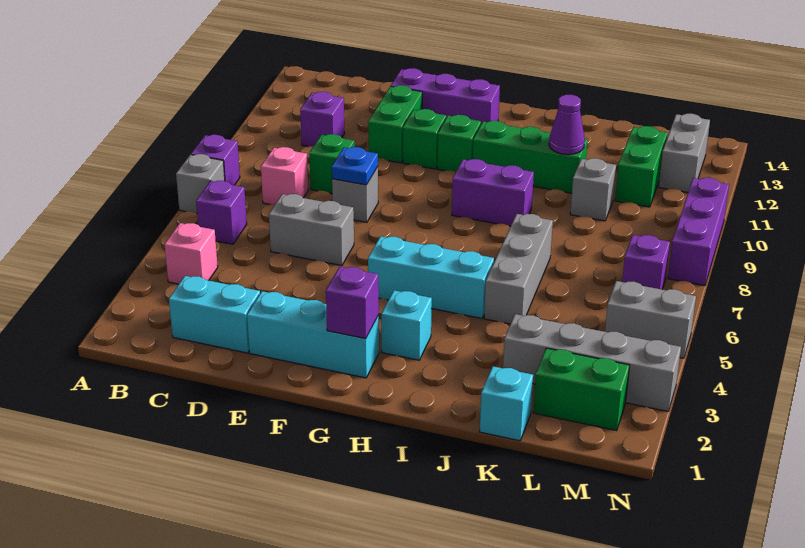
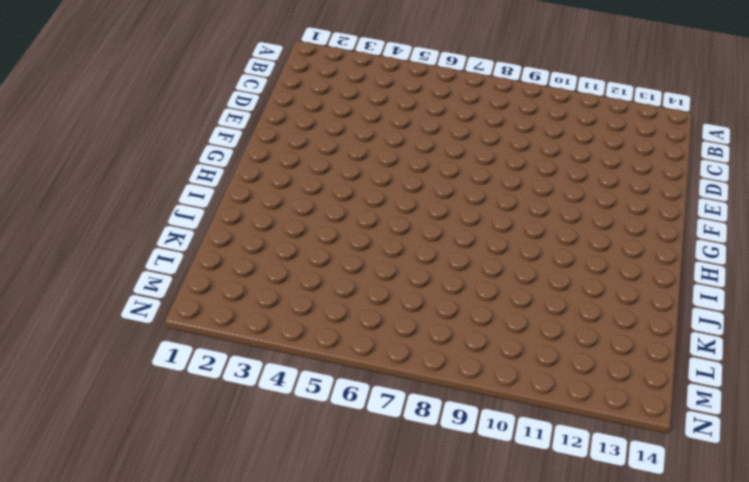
none -> grey 1x1 brick [176,154,225,214]
none -> purple 1x1 brick [191,135,240,185]
none -> pink 1x1 brick [164,223,218,284]
none -> purple 1x1 brick [196,181,247,244]

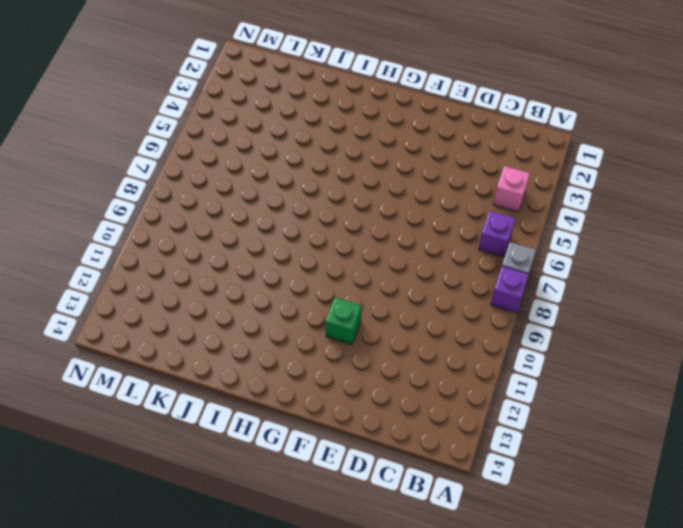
none -> cyan 1x2 brick [169,276,260,353]
none -> pink 1x1 brick [261,147,308,205]
none -> purple 1x1 brick [300,92,345,146]
none -> grey 1x2 brick [269,194,354,266]

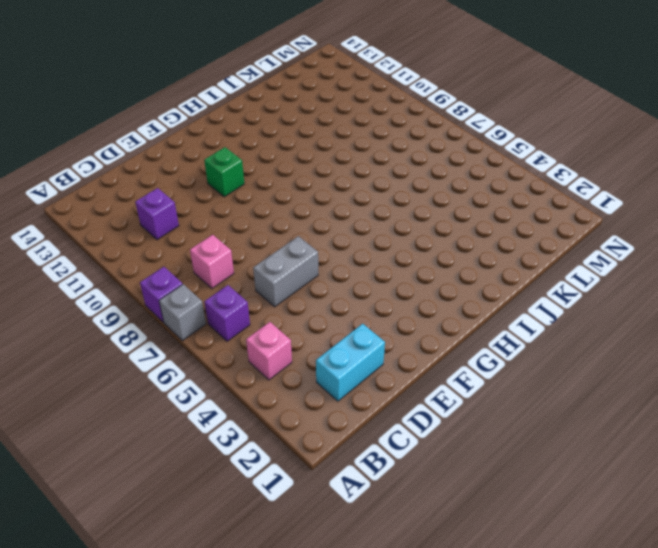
none -> green 1x1 brick [309,134,355,193]
none -> cyan 1x3 brick [247,291,379,378]
none -> grey 1x1 brick [332,167,378,222]
none -> green 1x2 brick [368,85,422,163]

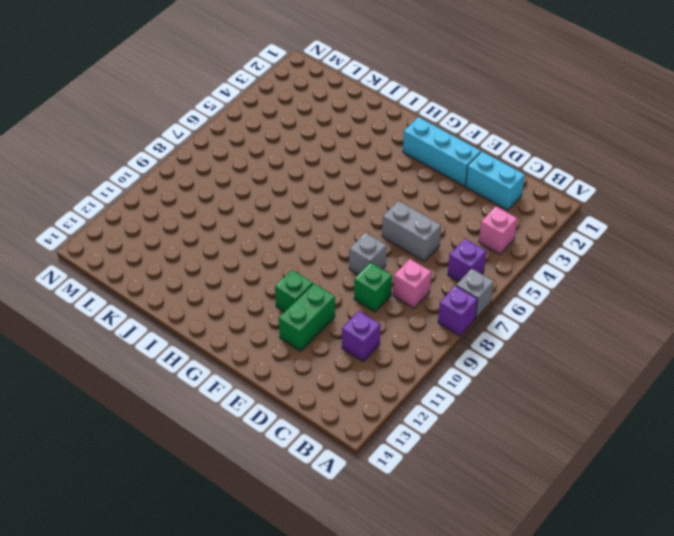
none -> purple 1x3 brick [391,68,500,124]
none -> cyan 1x3 brick [368,236,494,318]
none -> green 1x1 brick [437,115,481,172]
none -> cyan 1x1 brick [381,290,432,360]

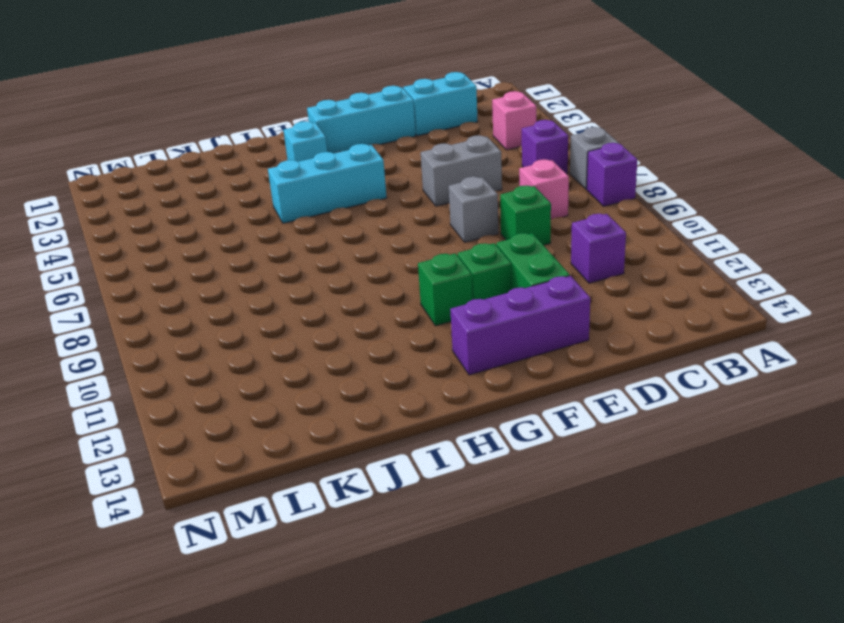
none -> purple 1x2 brick [452,159,534,226]
none -> green 1x3 brick [473,121,588,193]
none -> grey 1x3 brick [484,214,553,324]
none -> cyan 1x1 brick [480,366,533,441]

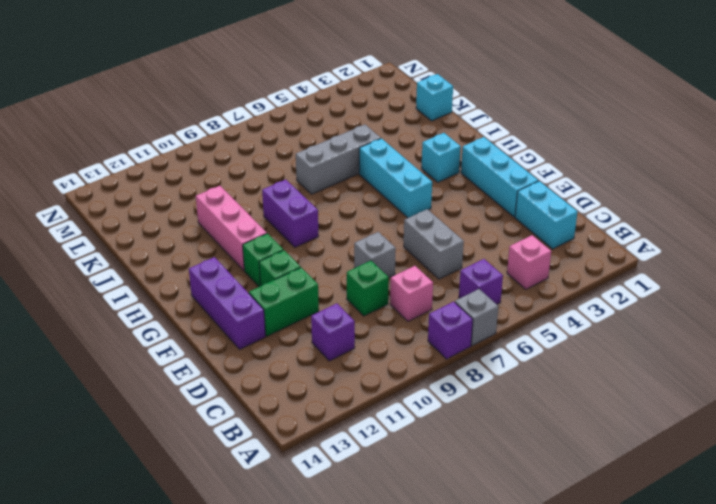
pink 1x3 brick [196,186,267,270] -> green 1x3 brick [473,121,588,193]
none -> grey 1x4 brick [503,314,681,411]
none -> grey 1x1 brick [570,158,616,221]
none -> green 1x2 brick [533,348,629,431]
none -> green 1x2 brick [615,126,667,207]

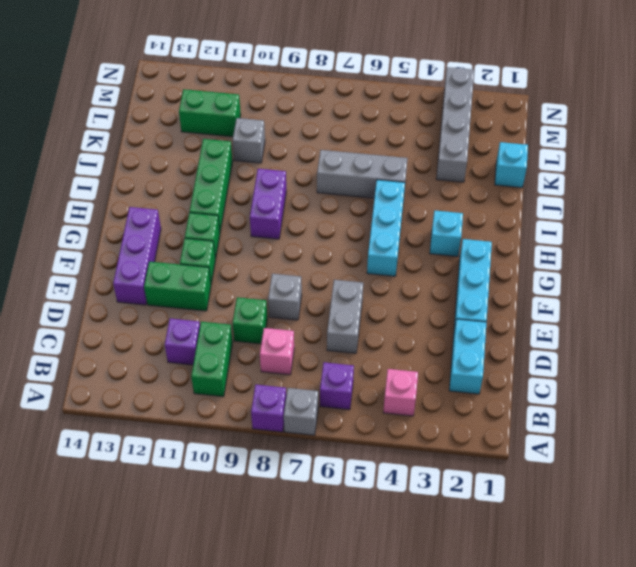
green 1x2 brick [191,322,233,397] -> green 1x2 brick moved to [533,348,629,431]
none -> grey 1x2 brick [605,281,696,358]
none -> purple 1x1 brick [622,235,670,289]
none -> grey 1x2 brick [659,114,710,193]
none -> purple 1x3 brick [668,178,729,286]

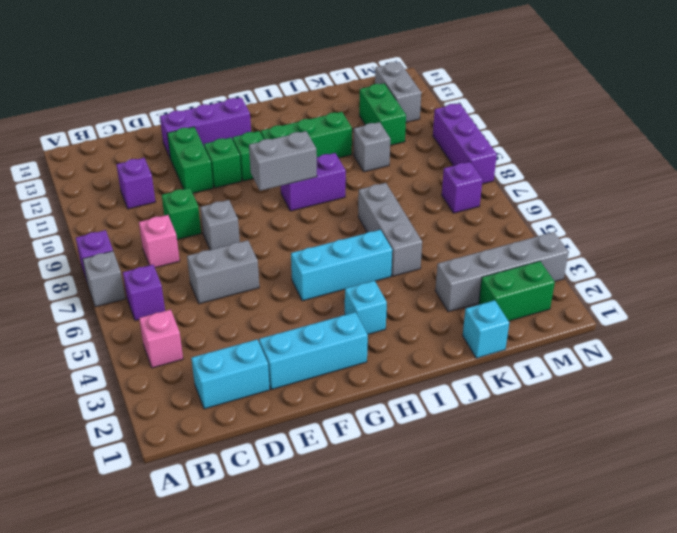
grey 1x2 brick [249,131,317,191] -> grey 1x2 brick moved to [605,281,696,358]
none -> blue 1x1 plate [332,147,378,185]
none -> purple 1x1 brick [326,267,379,338]
none -> purple 1x1 cone [549,95,585,155]

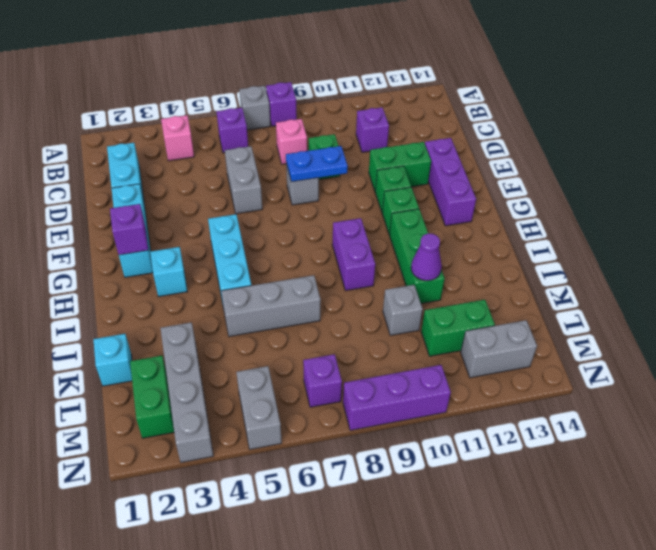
blue 1x2 plate [286,146,348,182] -> blue 1x1 plate [332,147,378,185]

